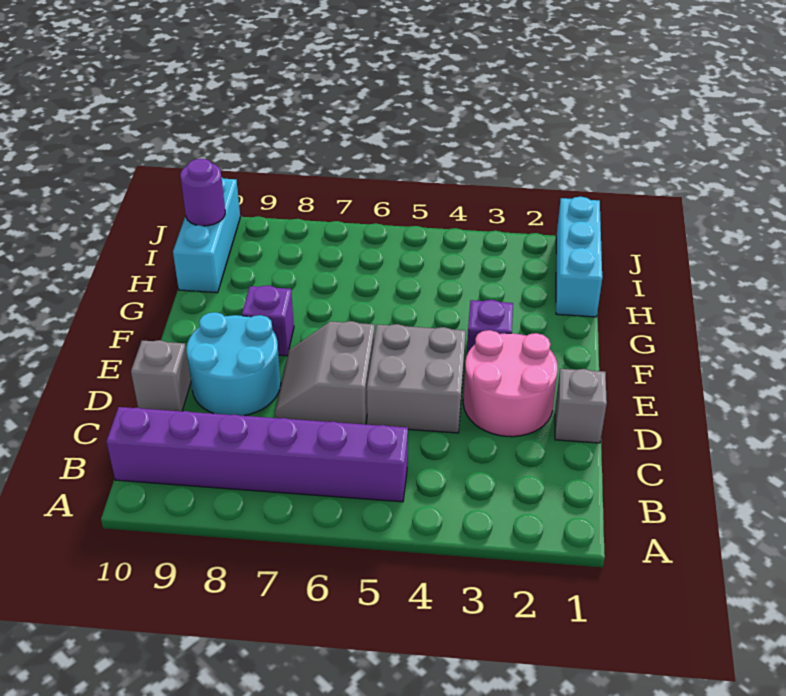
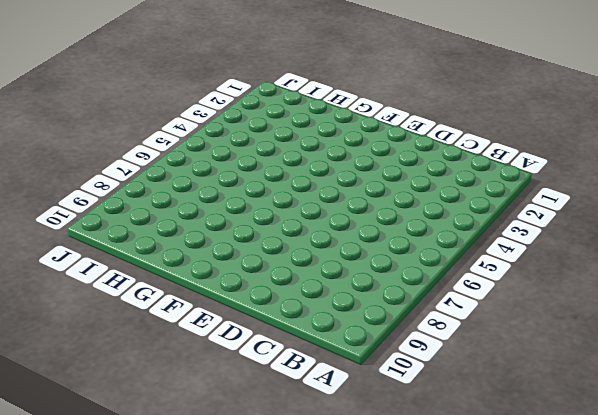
none -> purple 1x6 brick [106,407,408,502]
none -> grey 1x1 brick [555,369,607,443]
none -> pink 2x2 round brick [463,330,558,437]

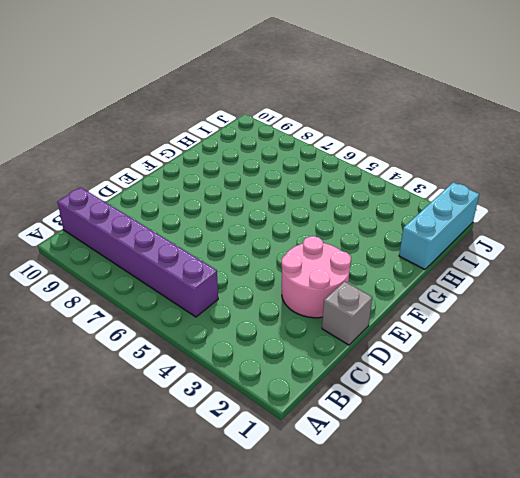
none -> grey 2x2 brick [367,324,466,433]
none -> grey 2x2 slope [275,321,375,424]
none -> cyan 2x2 round brick [186,312,281,416]

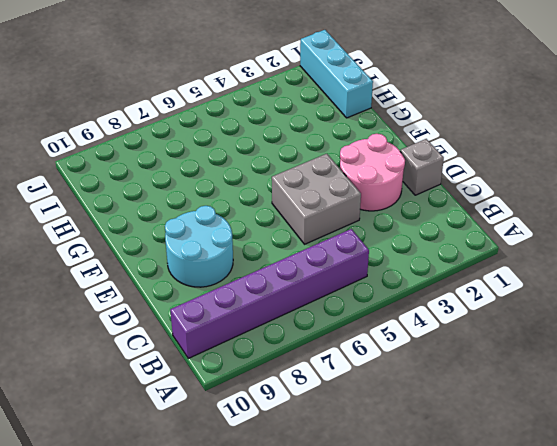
none -> grey 2x2 slope [275,321,375,424]
none -> grey 1x1 brick [131,340,191,411]
none -> purple 1x1 brick [467,300,513,354]

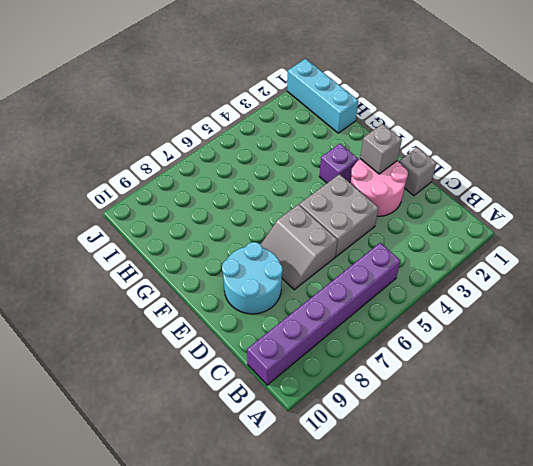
grey 1x1 brick [360,124,402,174] -> grey 1x1 brick moved to [131,340,191,411]
none -> purple 1x1 brick [242,285,294,356]
none -> cyan 1x3 brick [173,178,240,293]
none -> purple 1x1 round brick [180,159,225,226]

